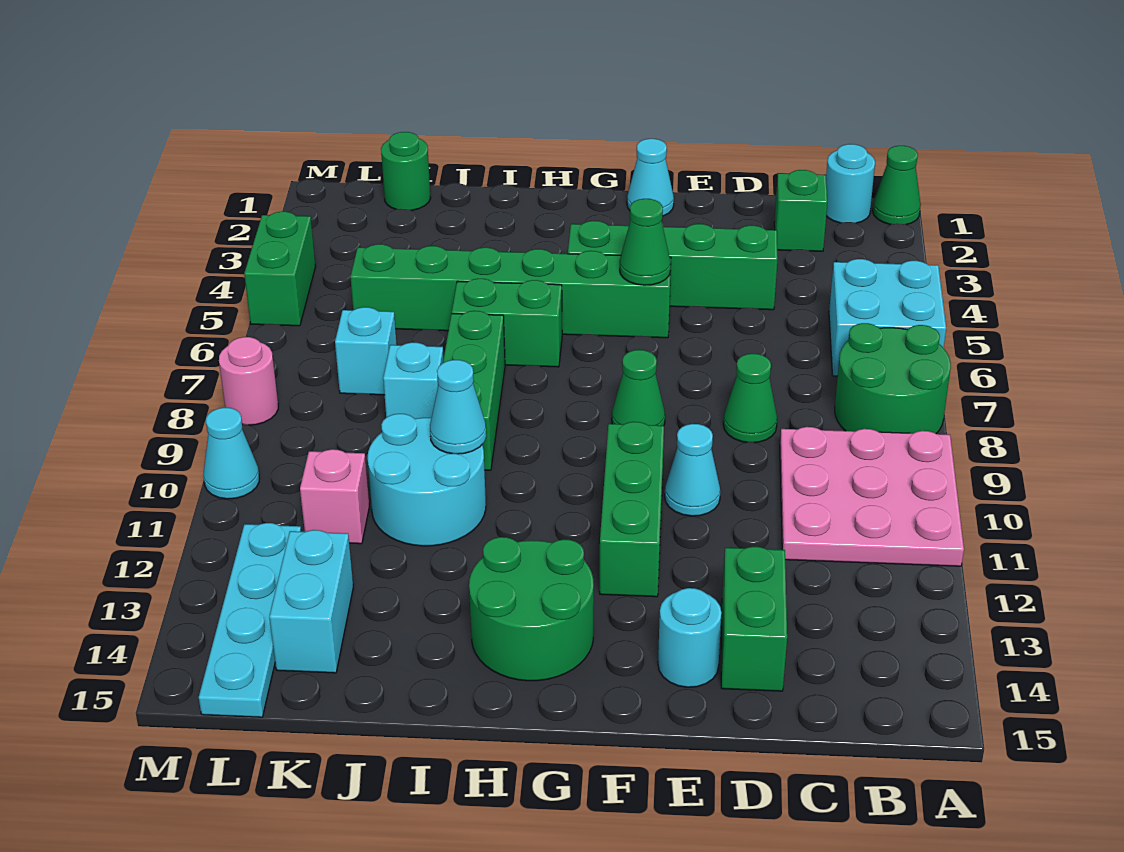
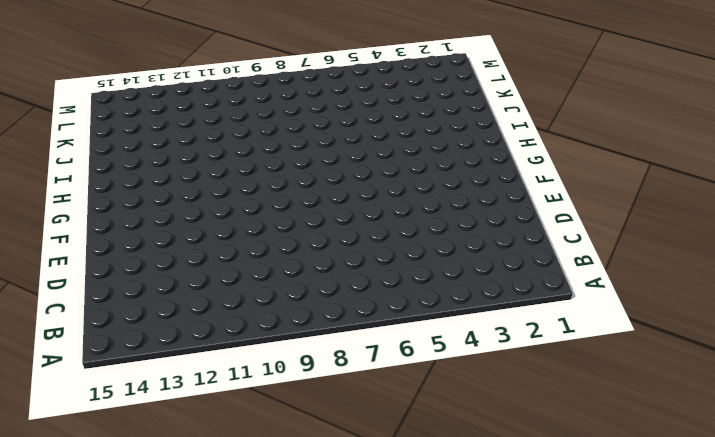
none -> green 1x1 cone [873,146,921,225]
none -> cyan 2x2 brick [829,259,946,376]
none -> green 2x2 round brick [835,323,951,434]
none -> pink 3x3 plate [780,427,964,566]

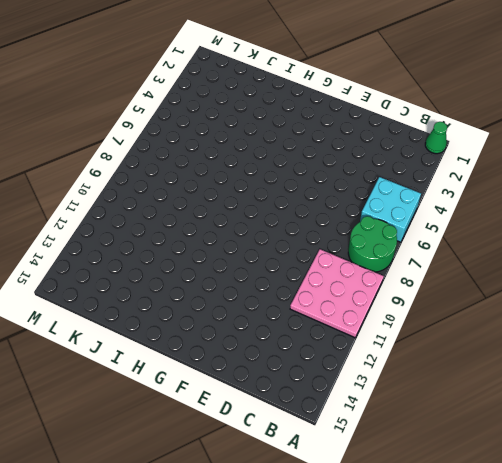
none -> cyan 1x1 round brick [826,144,875,223]
none -> green 1x1 brick [774,170,827,251]
none -> green 1x4 brick [568,221,778,310]
none -> green 1x1 cone [723,354,777,443]

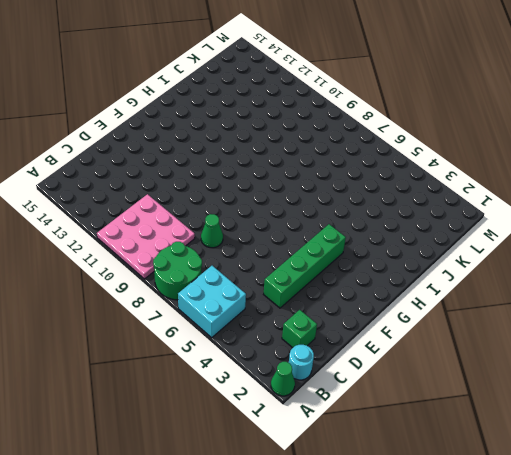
none -> green 1x2 brick [721,547,787,691]
none -> cyan 1x1 cone [665,424,720,516]
none -> cyan 1x1 round brick [658,588,722,687]
none -> cyan 1x1 cone [627,139,674,216]

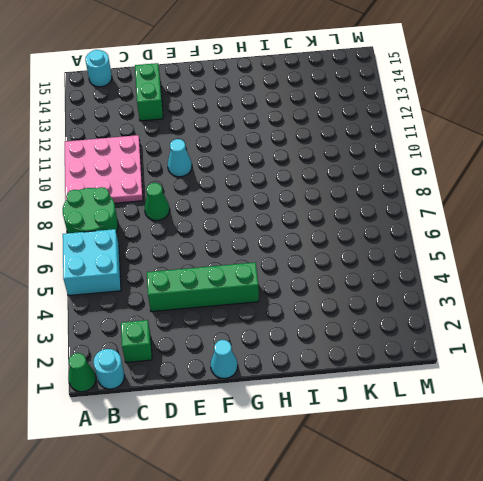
cyan 1x1 round brick [85,50,112,87] -> cyan 1x1 round brick moved to [658,588,722,687]
none -> green 1x6 brick [350,244,671,338]
none -> green 1x1 cone [612,350,665,426]
none -> green 1x3 brick [600,422,664,597]
none -> green 2x2 round brick [469,537,594,681]

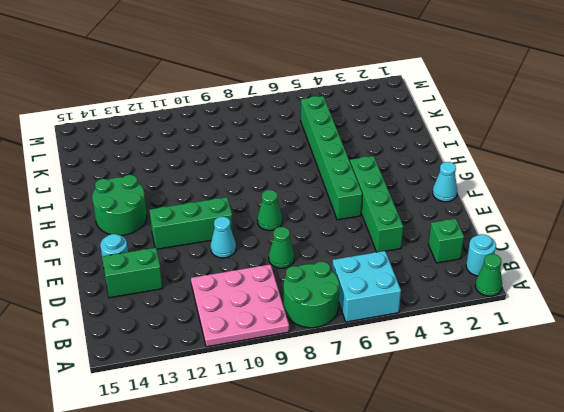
none -> green 1x2 brick [452,279,562,367]
none -> green 1x3 brick [443,311,505,470]
none -> cyan 2x2 round brick [367,414,486,546]
none -> cyan 1x1 brick [383,342,444,419]

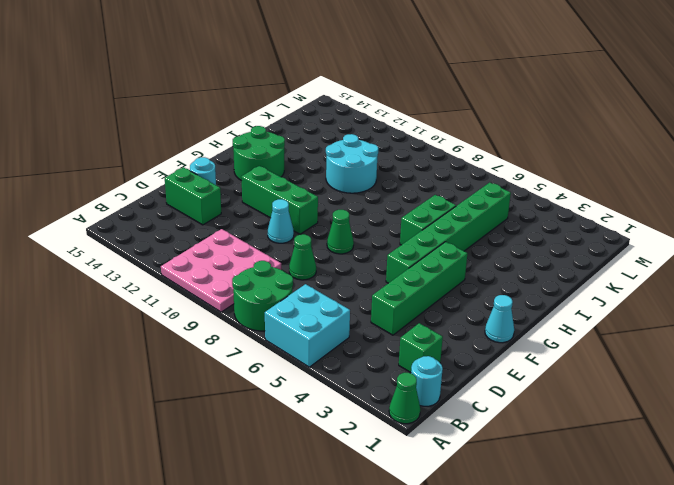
none -> green 1x3 brick [443,311,505,470]
none -> cyan 1x1 brick [383,342,444,419]
none -> green 1x1 round brick [381,132,431,210]
none -> cyan 1x1 brick [335,307,397,395]

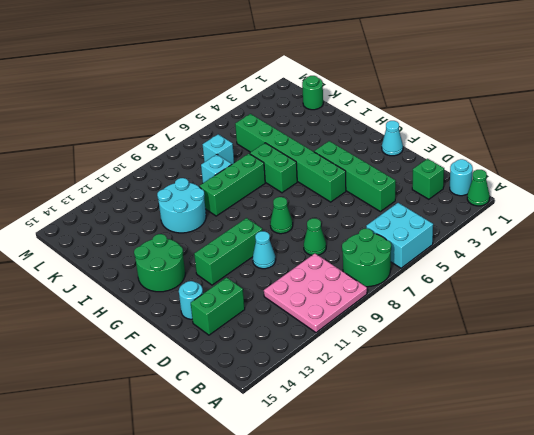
none -> pink 1x1 brick [300,449,369,544]
none -> cyan 1x2 brick [269,530,353,673]
none -> cyan 1x4 plate [199,523,301,717]
none -> green 1x2 brick [244,212,316,326]

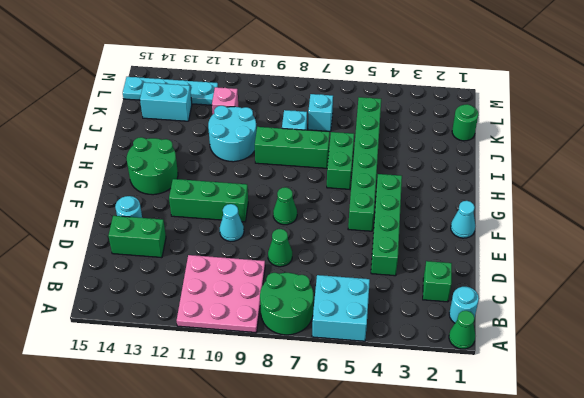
none -> green 1x2 brick [244,212,316,326]
none -> pink 1x1 round brick [219,337,278,425]
none -> cyan 1x1 cone [204,408,259,499]
none -> green 1x1 cone [620,199,671,285]

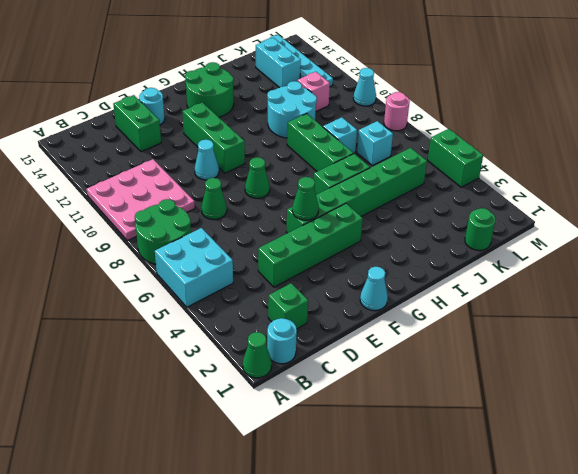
none -> cyan 1x1 cone [430,360,486,454]

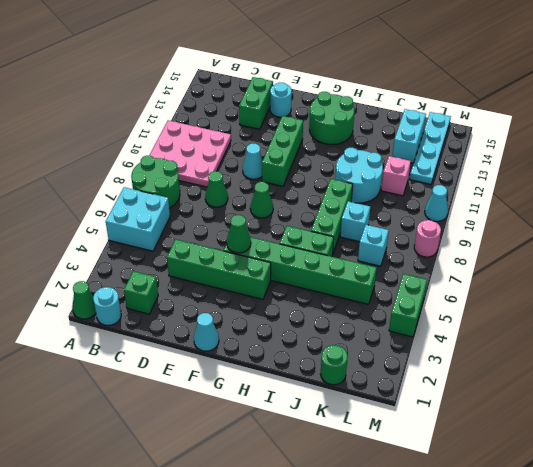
none -> cyan 1x1 cone [430,360,486,454]

